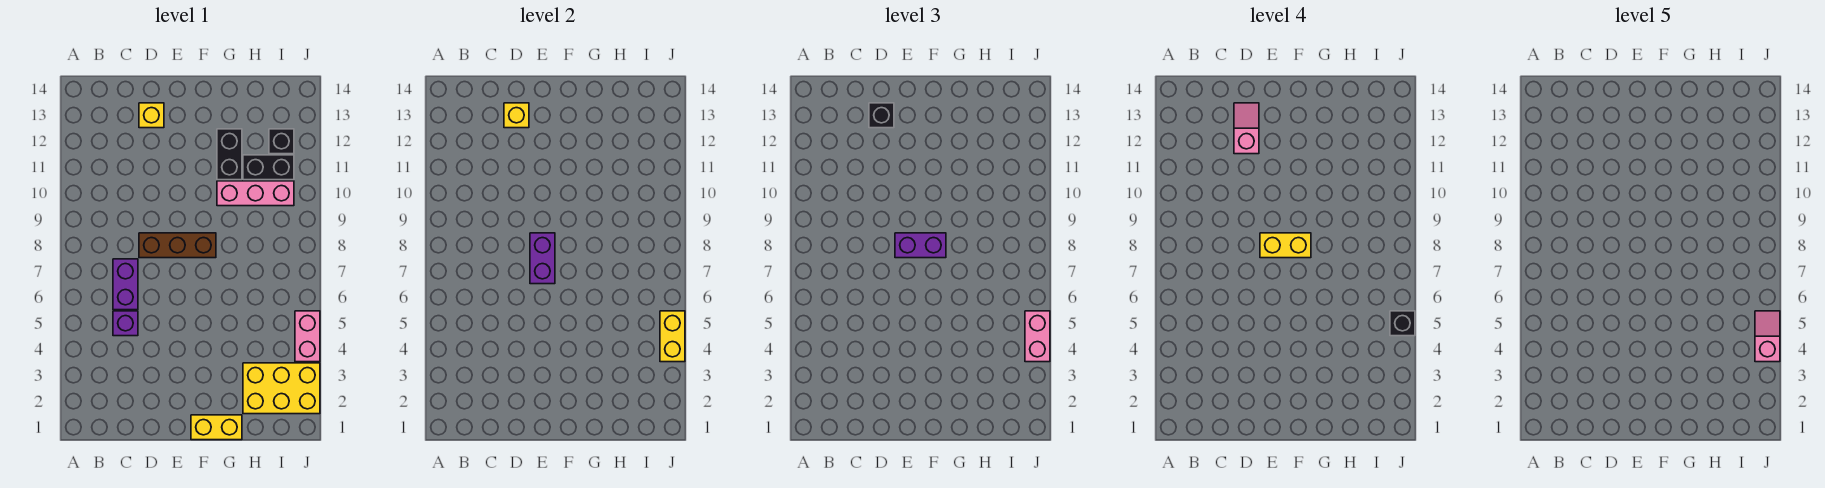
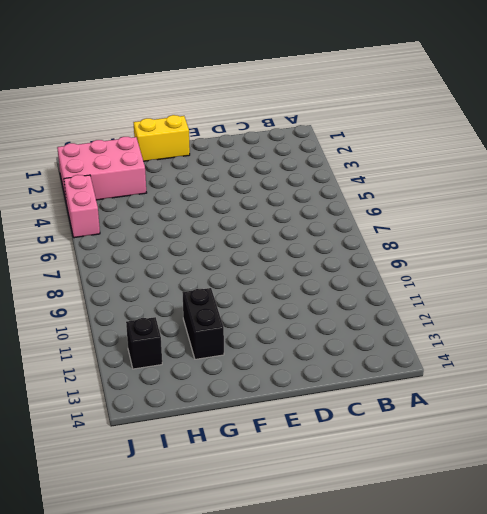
pink 2x3 brick [57,137,147,200] -> yellow 2x3 brick [243,363,320,414]
none -> purple 1x1 brick [113,311,138,336]
none -> purple 1x2 brick [113,259,138,310]
none -> brown 1x3 brick [139,233,216,258]

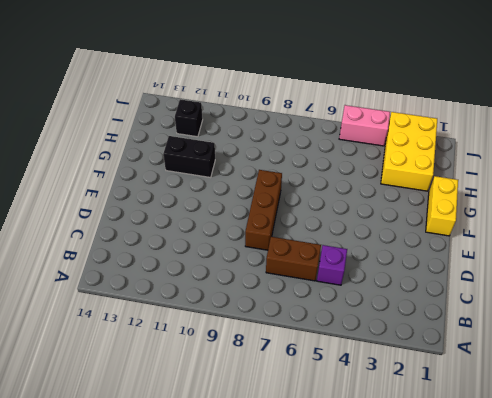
brown 1x2 brick [266,237,321,281] -> purple 1x2 brick [113,259,138,310]
none -> yellow 1x1 brick [139,103,164,128]
none -> pink 1x3 brick [217,181,294,206]
none -> black 1x2 brick [243,155,294,180]

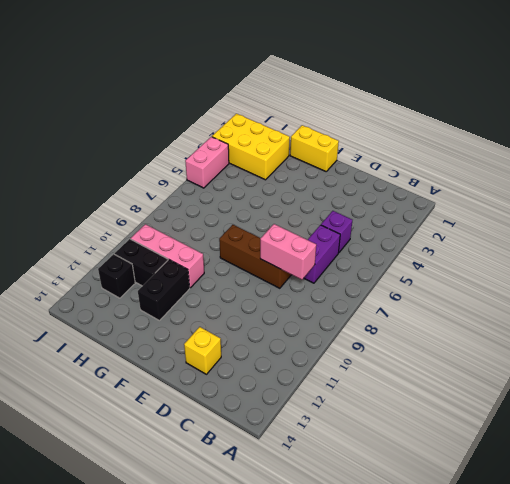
pink 1x2 brick [260,224,316,280] -> pink 1x2 brick turned to [1025,311,1050,362]
none -> yellow 1x1 brick [504,103,529,128]
none -> purple 1x2 brick [530,233,555,284]
none -> yellow 1x2 brick [660,311,685,362]

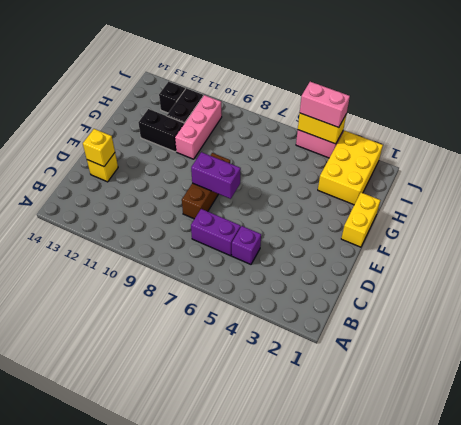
none -> black 1x1 brick [869,103,894,128]
none -> purple 1x2 brick [895,233,946,258]
none -> pink 1x2 slope [1234,103,1259,154]

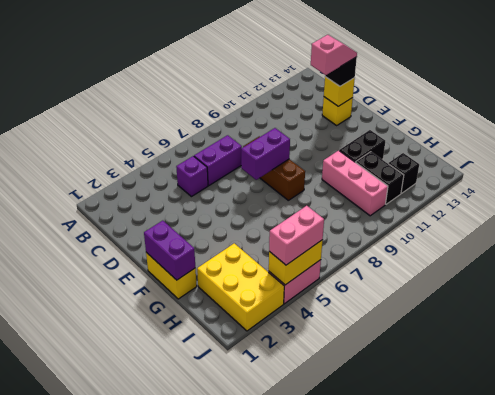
purple 1x2 brick [144,221,195,280] -> purple 1x2 brick moved to [895,233,946,258]
none -> yellow 1x2 brick [1260,233,1311,258]
none -> black 1x1 brick [1390,311,1415,336]
none -> pink 1x2 slope [1755,311,1780,362]

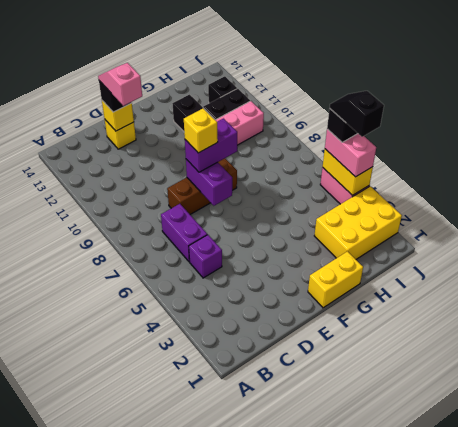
yellow 1x1 brick [184,109,218,153] -> yellow 1x2 brick [1260,233,1311,258]
black 1x2 slope [330,91,384,137] -> pink 1x2 slope [1755,311,1780,362]

